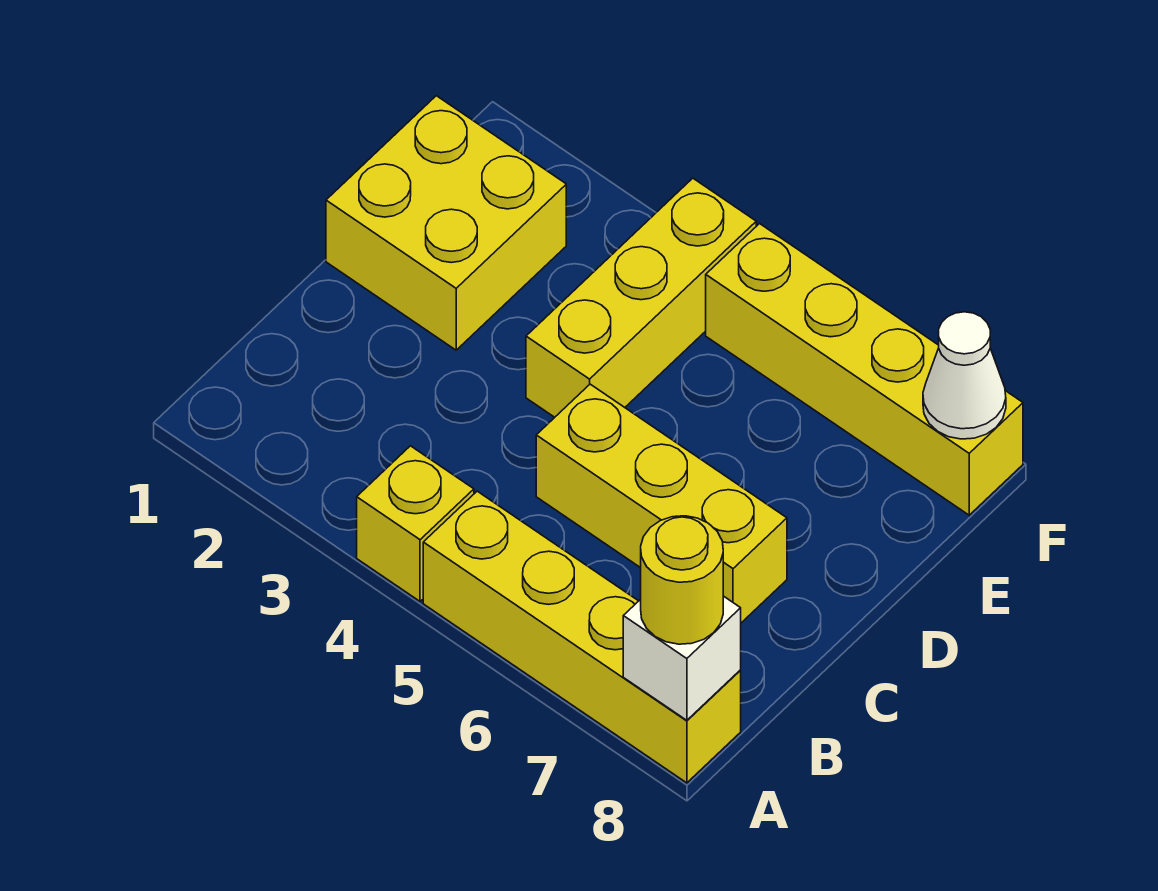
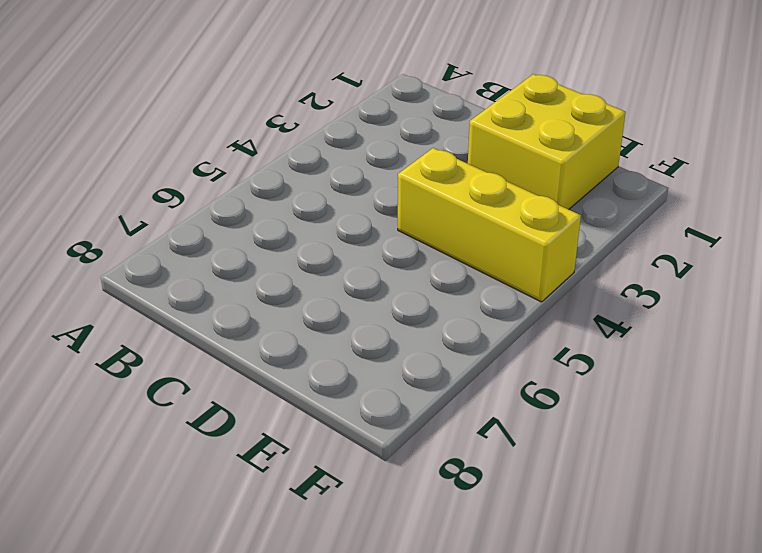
none -> yellow 1x1 brick [357,446,474,601]
none -> yellow 1x4 brick [423,491,741,783]

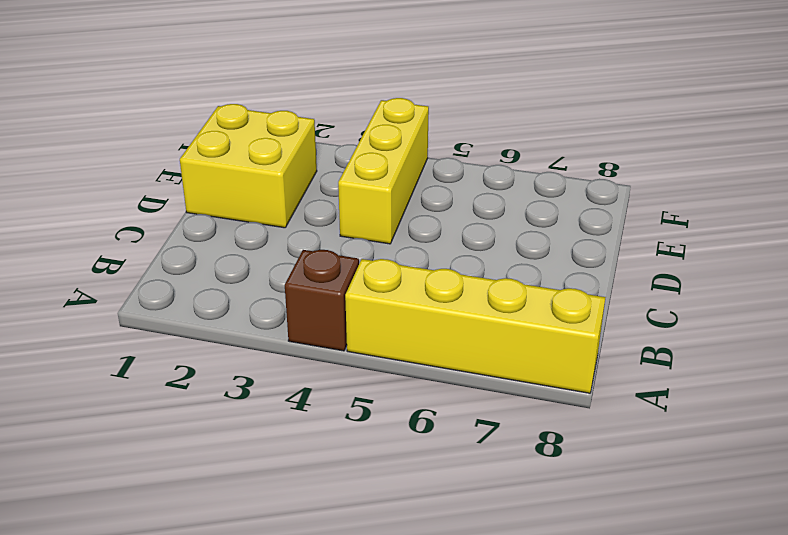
brown 1x1 brick [285,250,359,351] -> yellow 1x1 brick [357,446,474,601]
none -> yellow 1x3 brick [536,384,787,623]
none -> yellow 1x4 brick [706,224,1023,515]

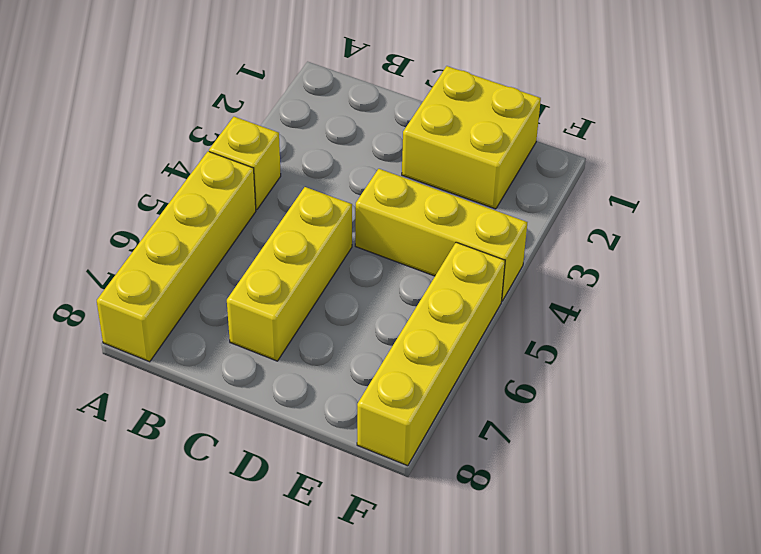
none -> white 1x1 brick [623,596,741,720]
none -> white 1x1 cone [923,312,1006,439]

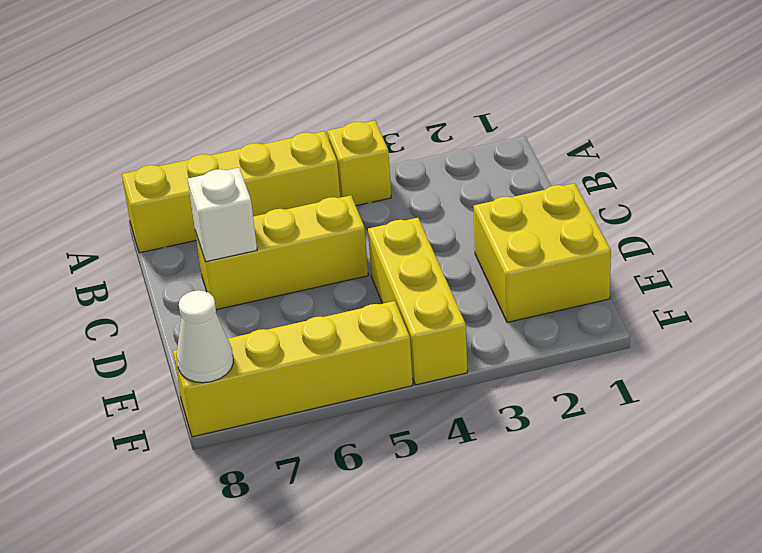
white 1x1 brick [188,168,257,262] -> white 1x1 brick moved to [623,596,741,720]
none -> yellow 1x1 round brick [641,516,723,644]

